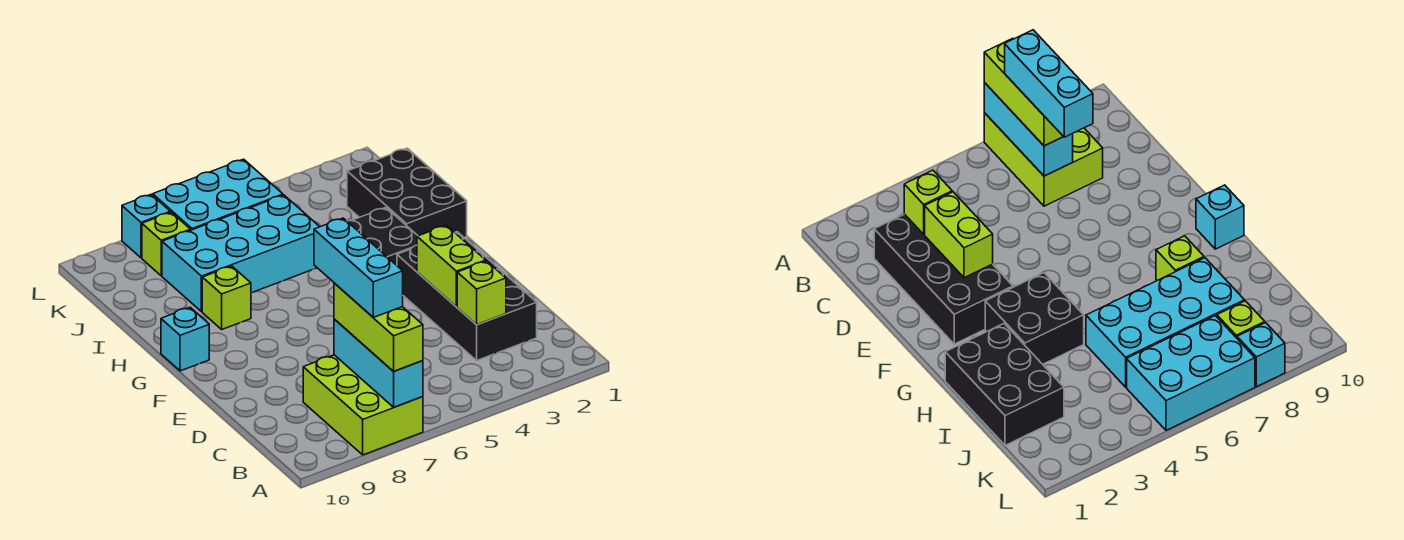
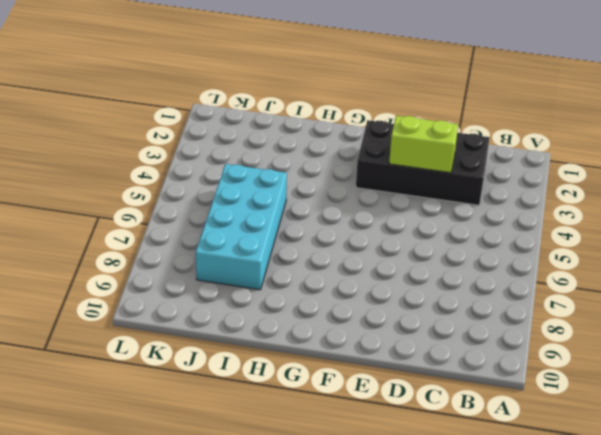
none -> lime 2x3 brick [303,355,423,455]
none -> black 2x2 brick [347,208,418,265]
none -> cyan 1x1 brick [161,307,209,371]

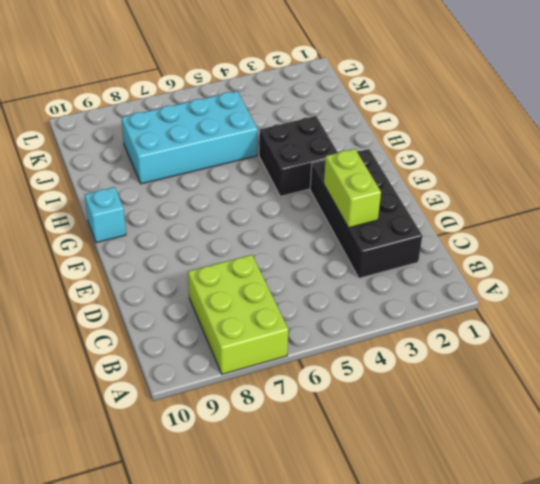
none -> black 2x3 brick [347,148,467,238]
none -> lime 1x1 brick [202,266,251,329]
none -> cyan 2x3 brick [153,159,283,230]

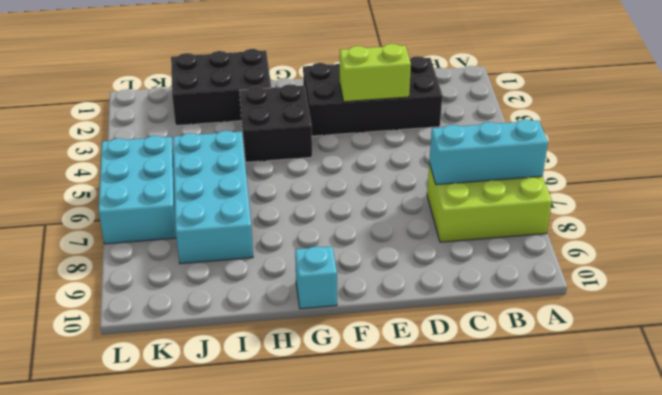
none -> lime 1x1 brick [202,266,251,329]
none -> lime 1x1 brick [142,212,191,276]
none -> cyan 1x1 brick [122,195,170,258]

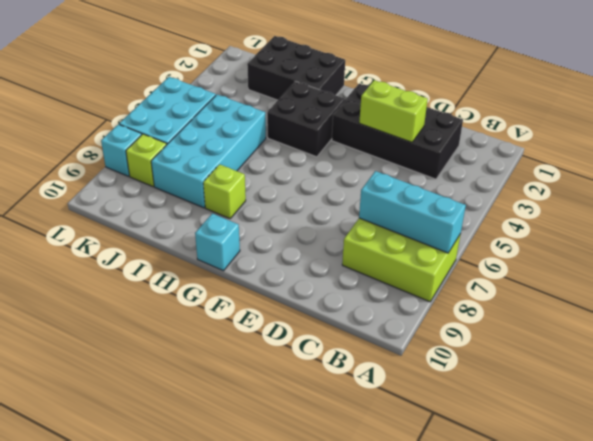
none -> lime 1x1 brick [457,261,506,325]
none -> lime 1x3 brick [334,283,423,371]
none -> cyan 1x3 brick [314,218,403,317]

